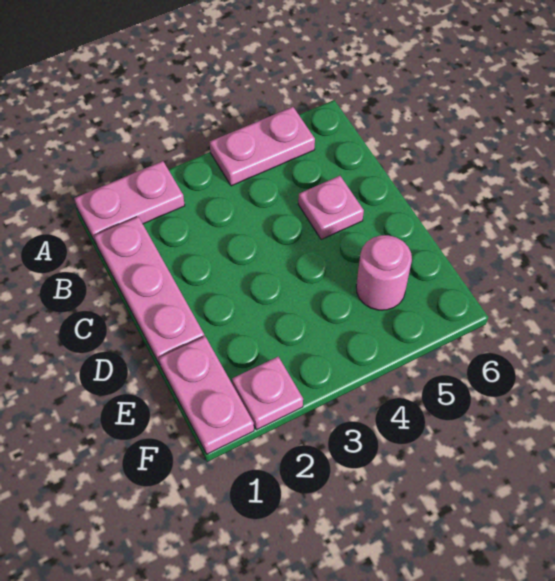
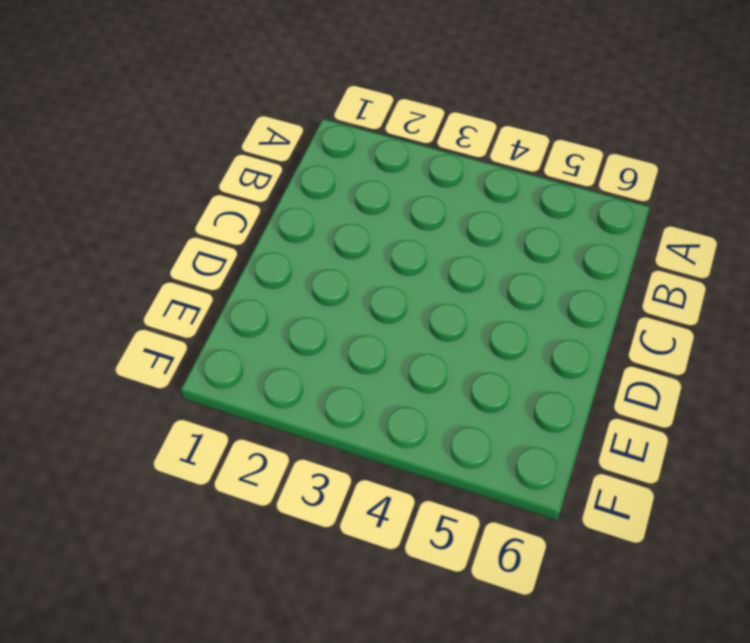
none -> pink 1x2 plate [74,161,185,243]
none -> pink 1x2 plate [210,107,315,186]

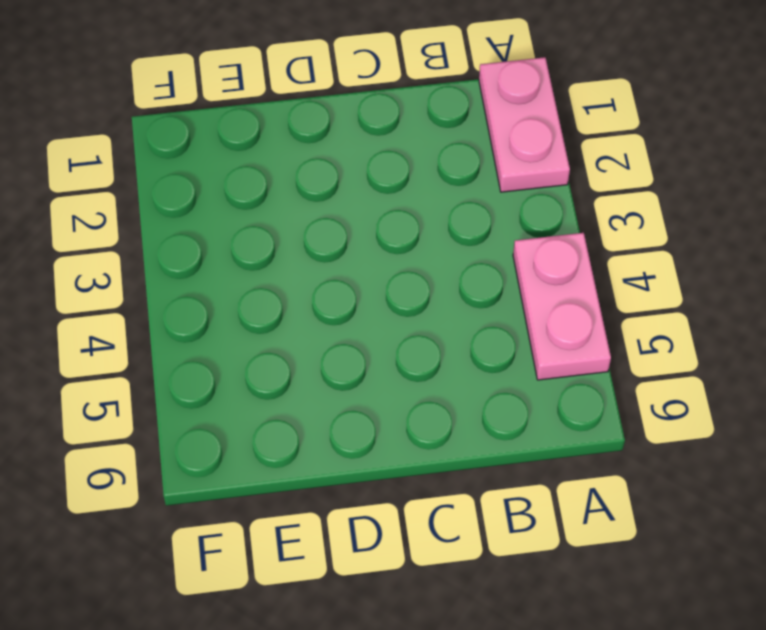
none -> pink 1x3 plate [94,217,204,365]
none -> pink 1x1 plate [298,176,364,240]

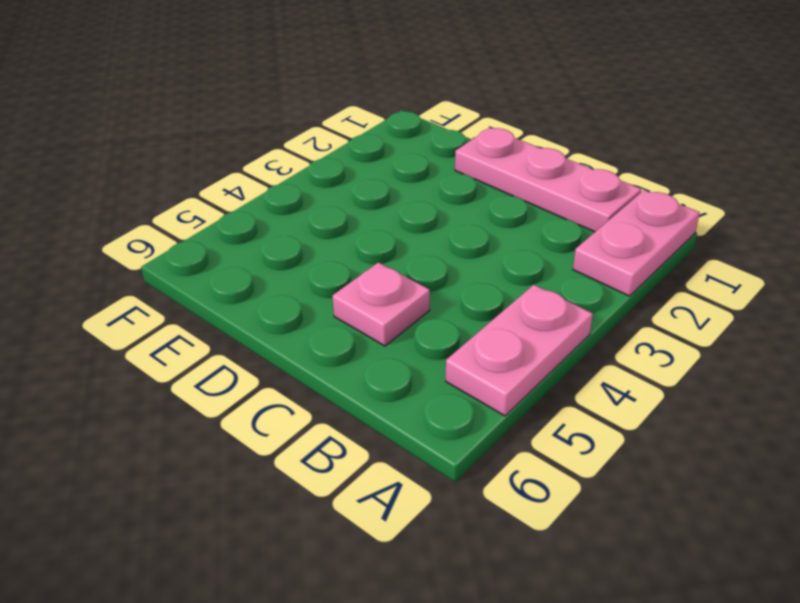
none -> pink 1x2 plate [159,336,254,454]
none -> pink 1x1 round brick [356,235,412,310]

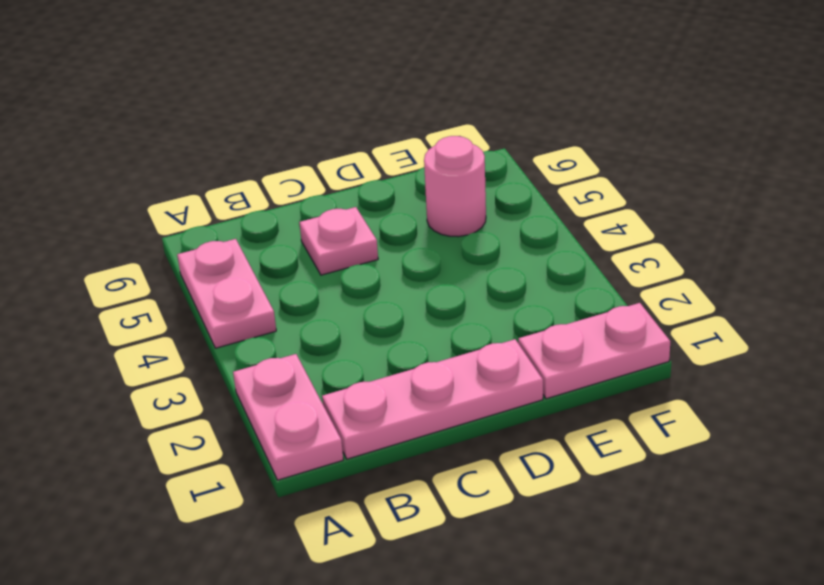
none -> pink 1x1 plate [232,357,303,430]

